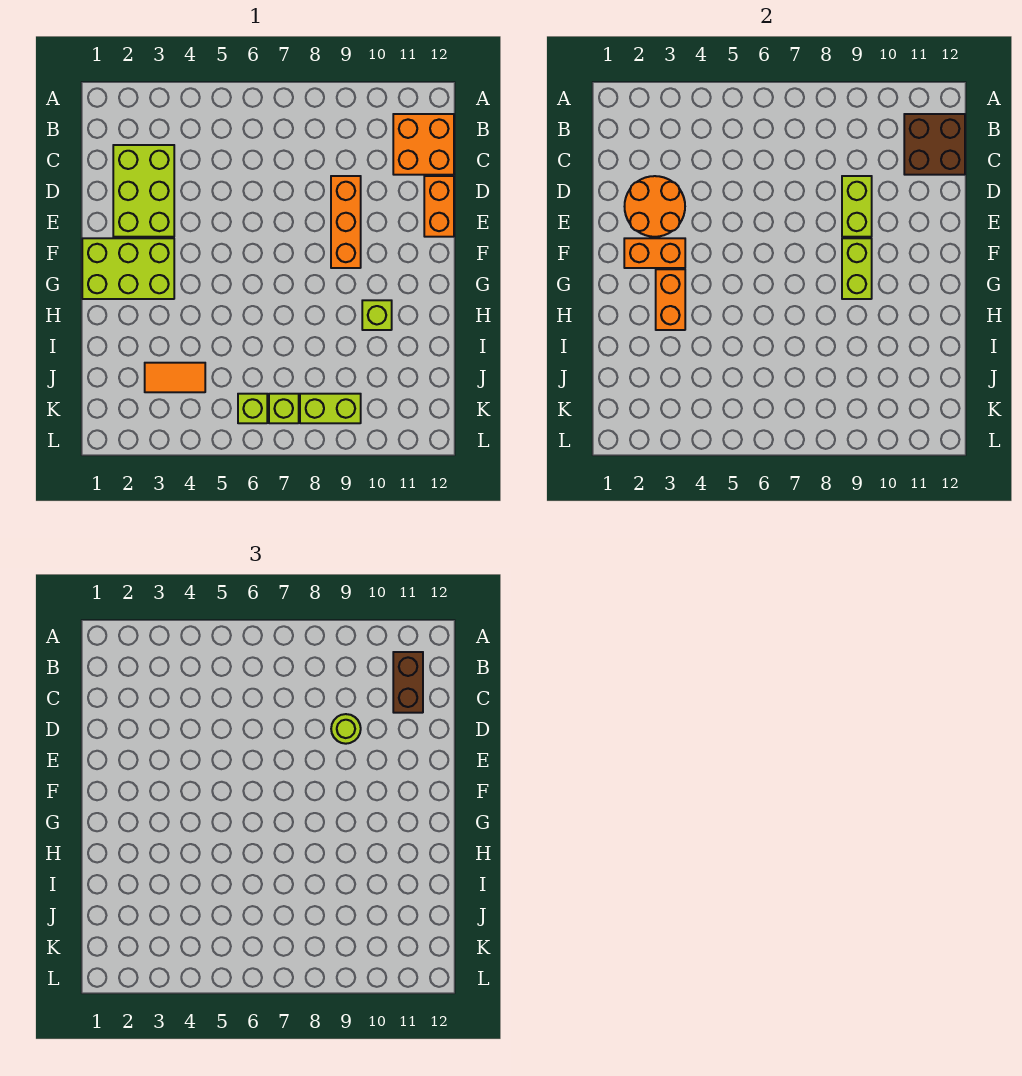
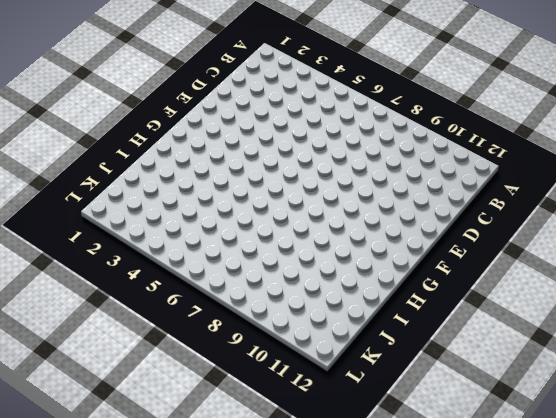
none -> orange 2x2 brick [393,114,454,175]
none -> lime 2x3 brick [113,145,174,237]
none -> orange 1x3 brick [331,176,361,268]

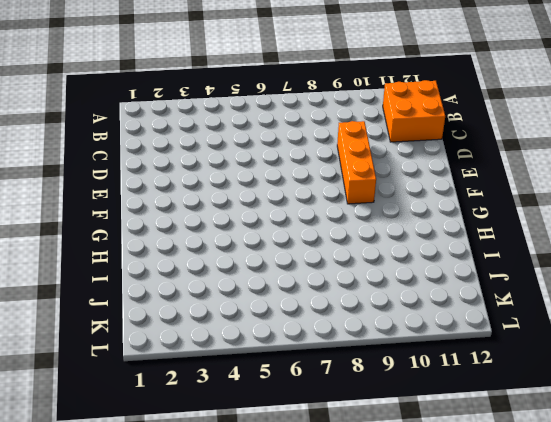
none -> lime 2x3 brick [113,145,174,237]
none -> orange 1x2 brick [424,176,454,237]
none -> lime 2x3 brick [82,238,174,299]

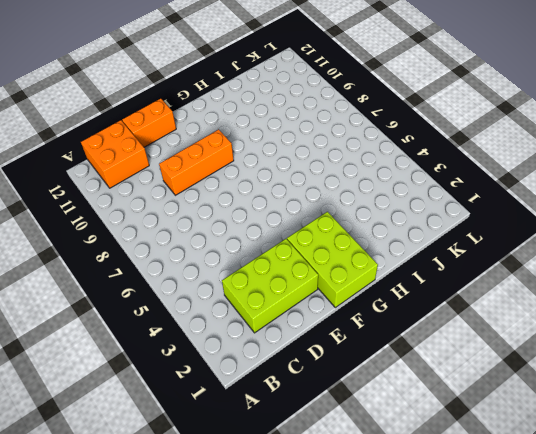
none -> lime 1x1 brick [362,300,392,330]
none -> orange 1x2 tile [145,363,205,392]
none -> lime 1x1 brick [238,394,267,423]

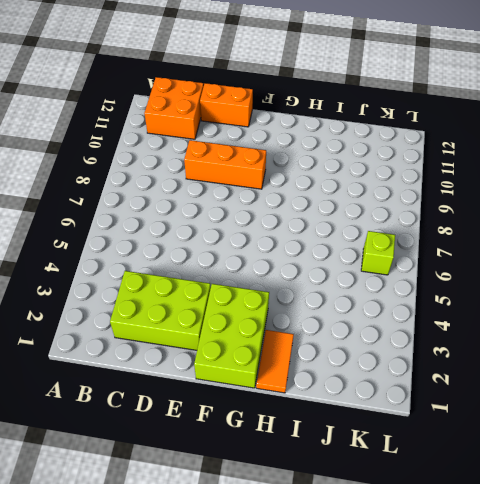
orange 1x2 tile [256,330,294,393] -> orange 1x2 tile moved to [145,363,205,392]
none -> lime 1x1 brick [362,300,392,330]
none -> lime 1x1 brick [269,394,299,423]
none -> lime 1x2 brick [300,394,361,423]

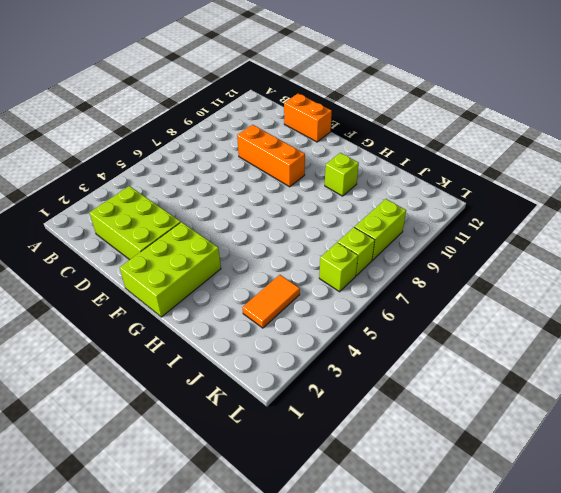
none -> orange 2x2 brick [393,114,454,175]
none -> brown 2x2 brick [904,114,965,175]
none -> orange 2x2 round brick [625,176,685,237]

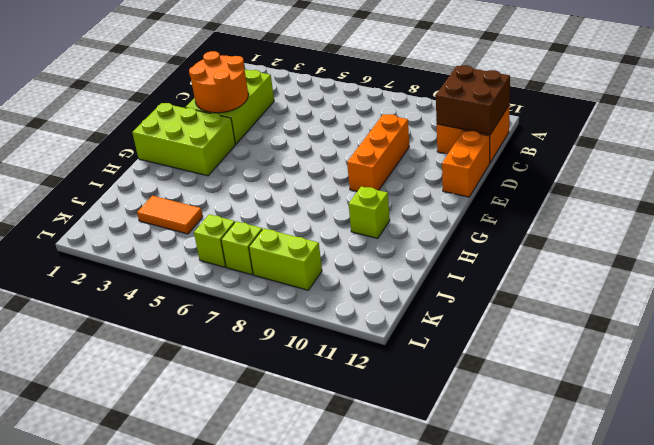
none -> lime 1x2 brick [842,176,872,237]
none -> orange 1x2 brick [624,238,685,268]
none -> lime 1x2 brick [842,238,872,299]

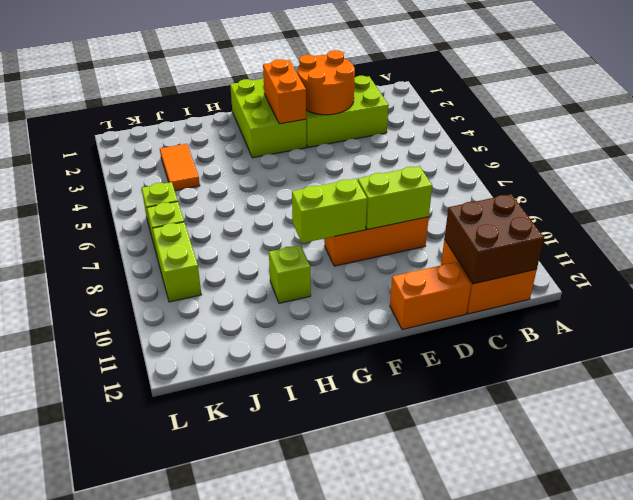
none -> orange 1x2 brick [656,269,685,330]
none -> brown 1x2 brick [393,652,423,713]
none -> lime 1x1 round brick [331,714,361,744]

